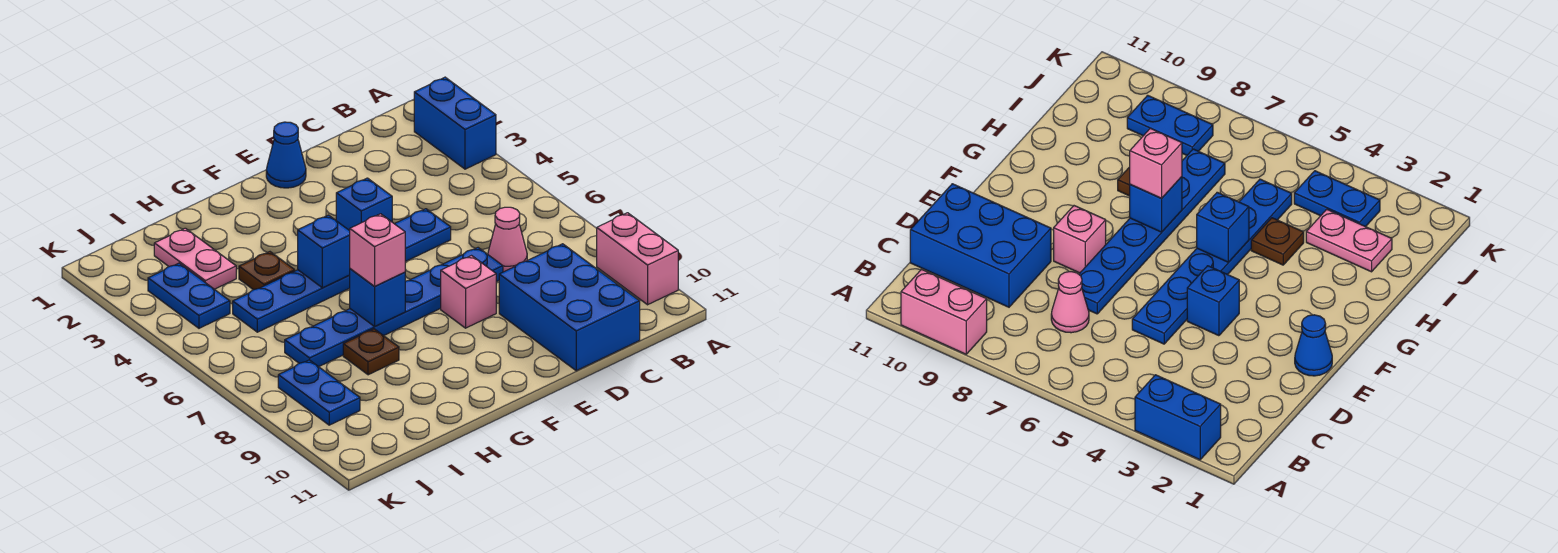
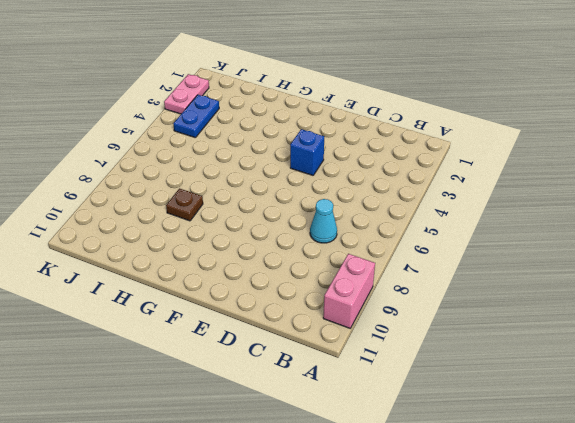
cyan 1x1 cone [310,199,337,243] -> pink 1x1 cone [488,207,527,272]
pink 1x2 plate [164,74,209,114] -> pink 1x2 plate moved to [154,228,236,289]
none -> blue 1x2 brick [414,77,496,169]
none -> blue 2x3 brick [499,244,640,371]
none -> blue 1x6 plate [233,209,451,332]

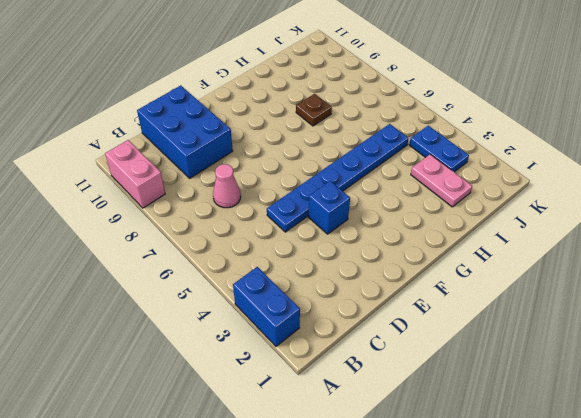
none -> blue 1x6 plate [285,248,503,367]
none -> blue 1x1 cone [266,122,306,188]
none -> pink 1x1 brick [441,256,496,328]

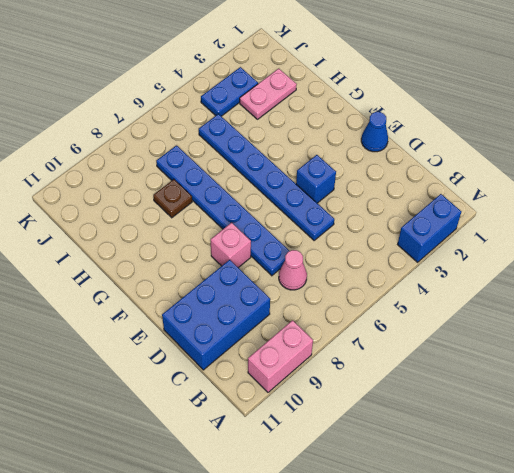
none -> brown 1x1 plate [239,252,295,290]
none -> blue 1x2 plate [278,360,360,425]
none -> blue 1x1 brick [298,215,350,288]

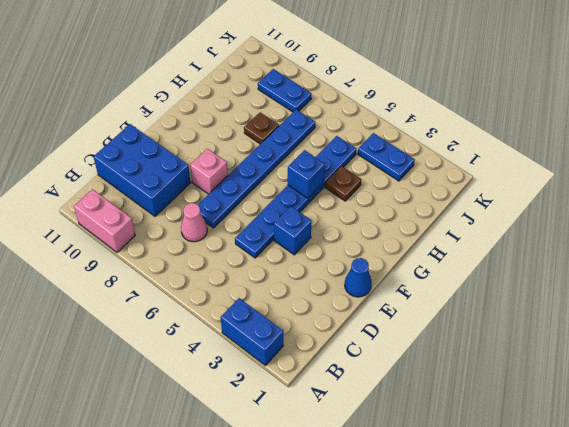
none -> pink 1x2 plate [154,228,236,289]
none -> blue 1x1 brick [350,269,405,326]
none -> pink 1x1 brick [350,214,405,286]

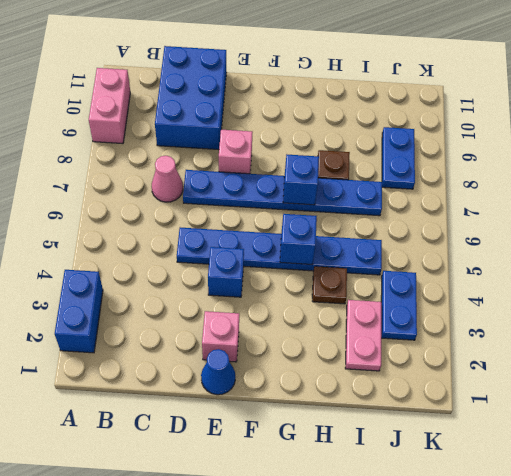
pink 1x1 brick [202,311,239,362] -> pink 1x1 brick moved to [350,214,405,286]

